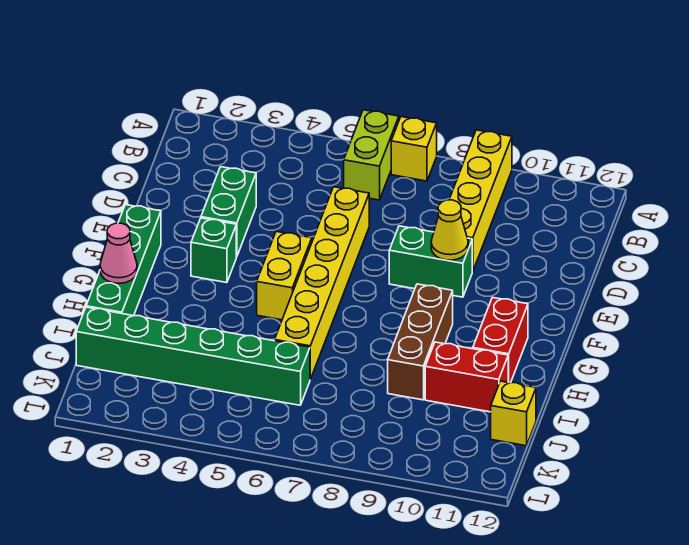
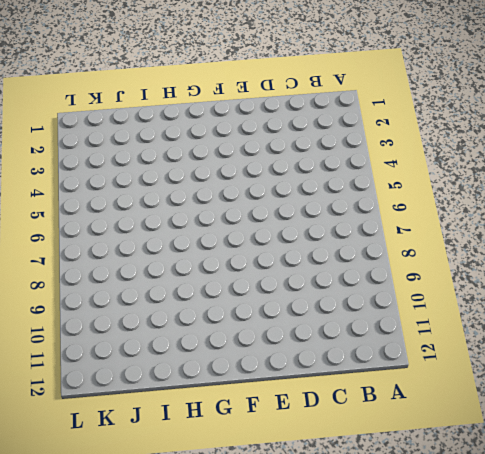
none -> lime 1x2 brick [344,110,399,200]
none -> yellow 1x1 brick [391,117,437,181]
none -> yellow 1x4 brick [449,130,512,272]

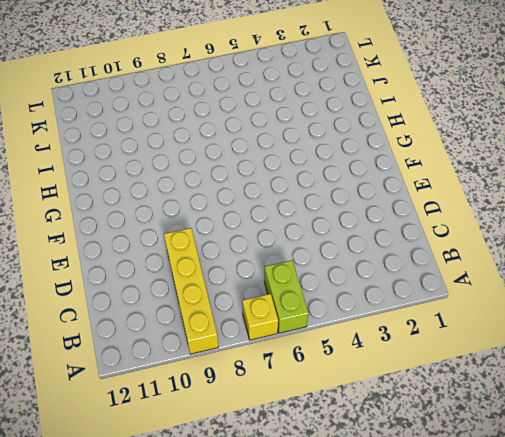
none -> green 1x2 brick [201,167,256,257]
none -> yellow 1x6 brick [275,187,369,379]
none -> green 1x2 brick [389,226,472,297]

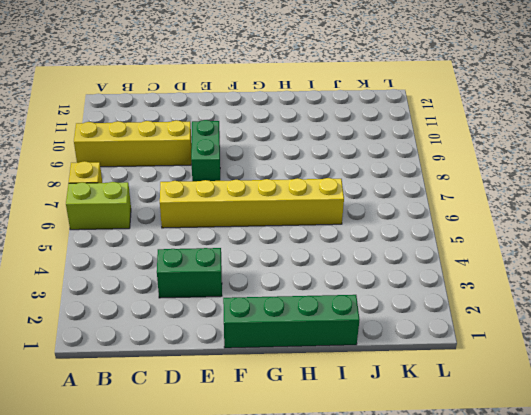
none -> green 1x1 brick [191,218,236,283]
none -> yellow 1x2 brick [257,231,312,320]
none -> brown 1x3 brick [388,284,453,400]

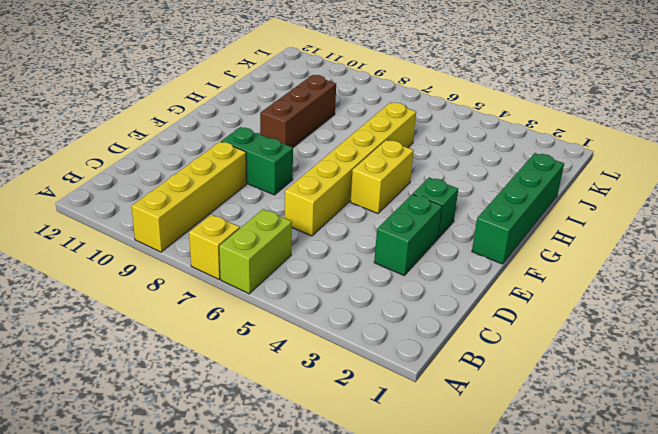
none -> red 1x2 brick [473,297,528,383]
none -> red 1x2 brick [425,342,508,412]
none -> green 1x6 brick [76,307,310,405]

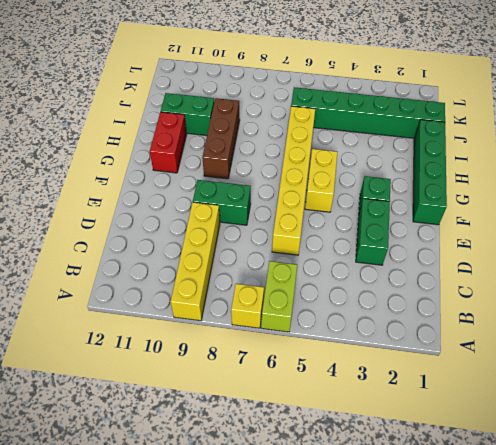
green 1x2 brick [161,93,214,136] -> red 1x2 brick [425,342,508,412]
none -> yellow 1x1 brick [491,381,536,446]
none -> yellow 1x1 cone [431,200,468,260]
none -> pink 1x1 cone [100,223,137,283]

